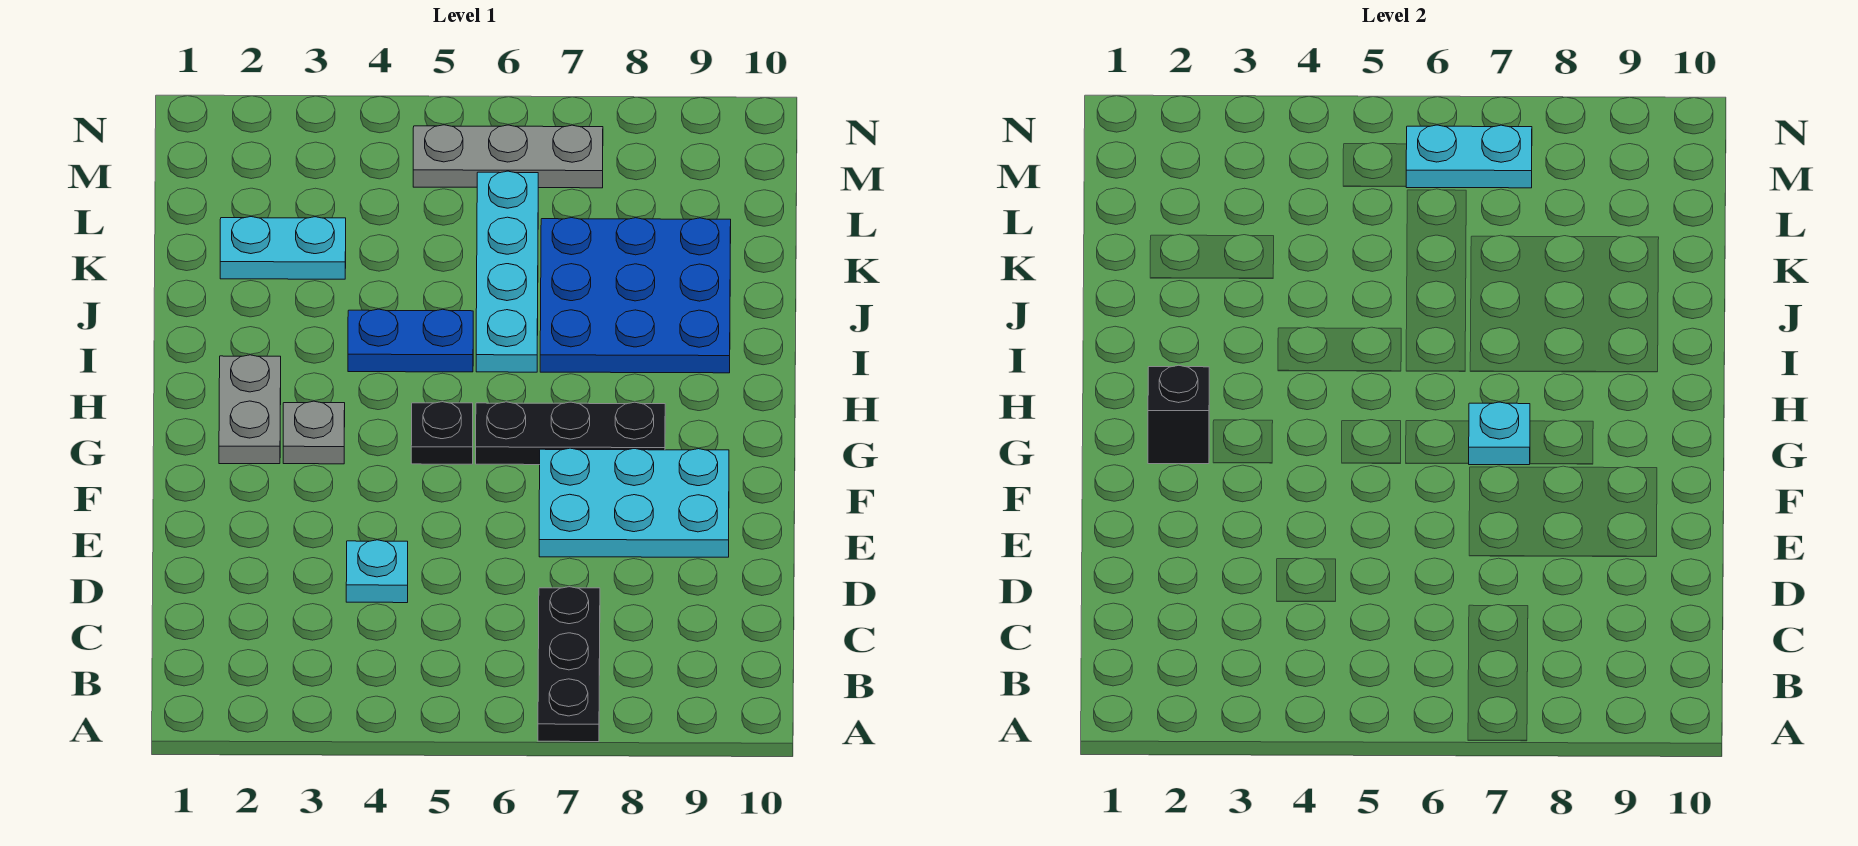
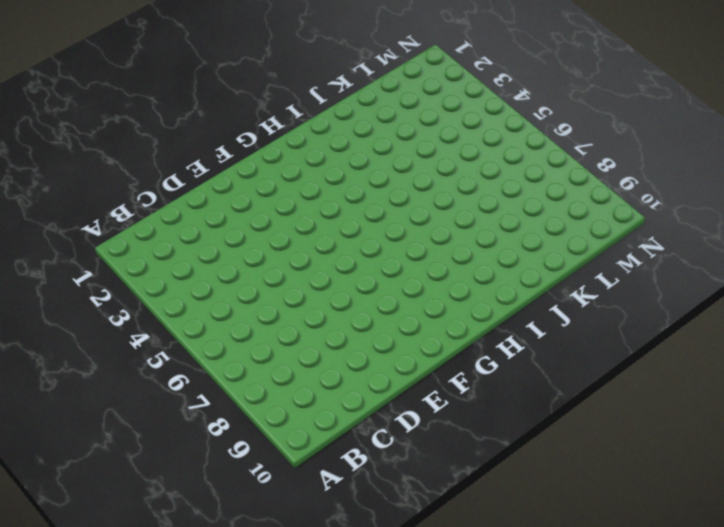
none -> black 1x3 plate [538,587,600,742]
none -> cyan 1x1 plate [346,540,408,603]
none -> cyan 2x3 plate [539,448,729,557]

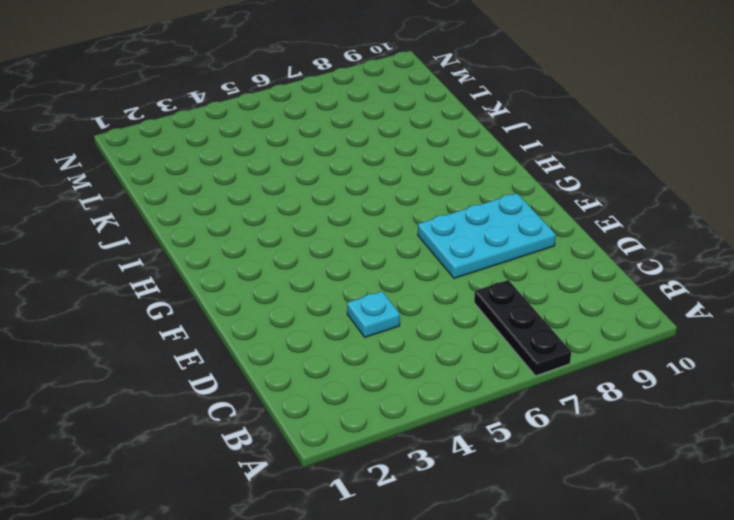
none -> grey 1x2 plate [219,355,281,464]
none -> grey 1x1 plate [283,401,345,464]
none -> black 1x1 plate [411,402,473,464]

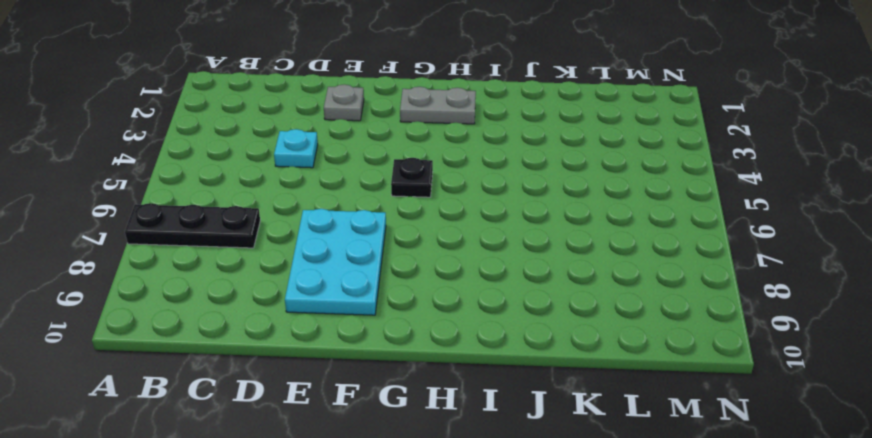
grey 1x1 plate [324,84,364,121] -> grey 1x1 plate moved to [283,401,345,464]
none -> black 1x3 plate [476,402,665,465]
none -> blue 1x2 plate [348,309,473,372]
none -> cyan 1x4 plate [476,171,538,372]

